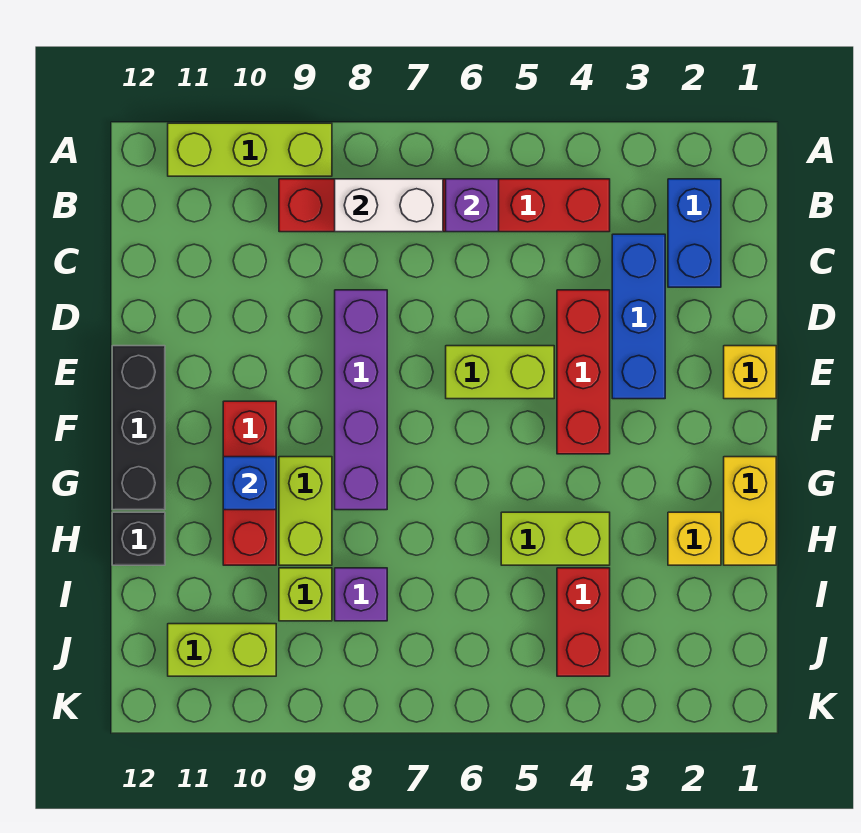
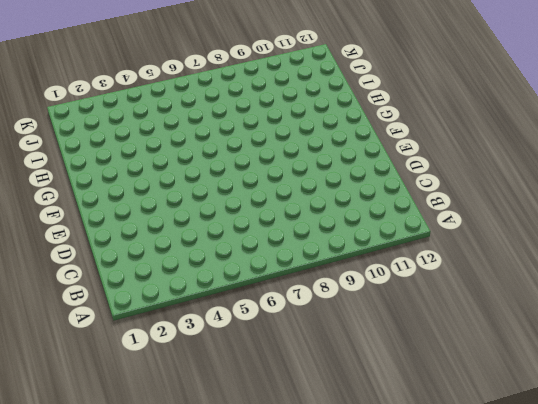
none -> lime 1x3 brick [168,123,332,176]
none -> blue 1x2 brick [668,179,721,287]
none -> red 1x6 brick [279,179,610,232]

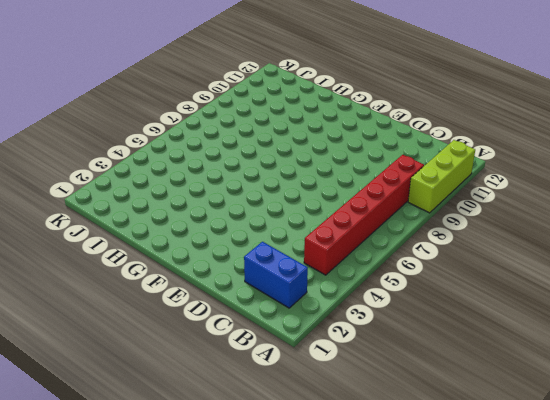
none -> blue 1x3 brick [612,234,665,399]
none -> red 1x3 brick [557,290,610,454]
none -> purple 1x4 brick [335,290,387,510]

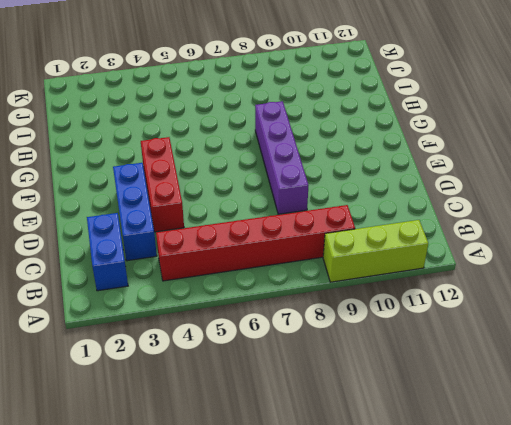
none -> yellow 1x1 brick [724,346,776,399]
none -> lime 1x2 brick [446,346,554,399]
none -> black 1x3 brick [112,346,165,510]

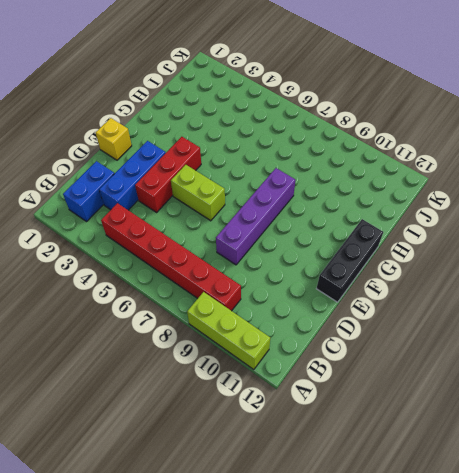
none -> red 1x3 brick [223,401,276,565]
none -> yellow 1x2 brick [724,457,776,565]
none -> lime 1x2 brick [279,457,332,565]

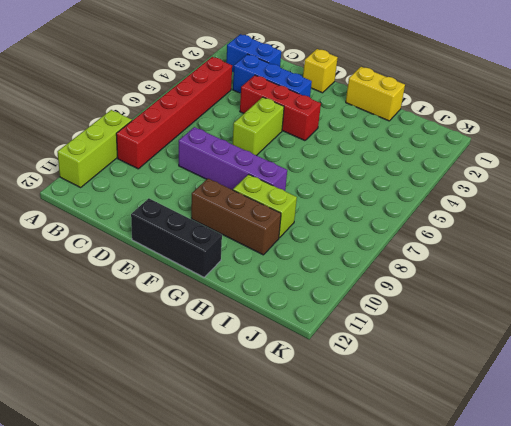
brown 1x3 brick [191,178,281,255] -> red 1x3 brick [223,401,276,565]
none -> yellow 1x1 brick [668,512,721,565]
none -> lime 1x2 brick [501,512,610,565]
none -> black 1x1 brick [112,512,165,565]

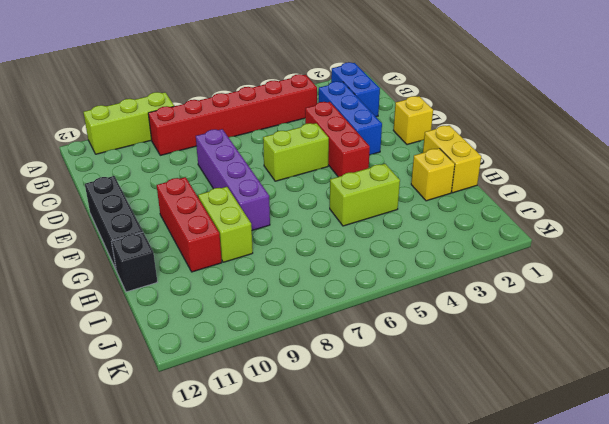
none -> red 1x2 brick [557,568,610,676]
none -> purple 1x1 brick [335,568,387,621]
none -> lime 1x1 brick [279,568,332,621]

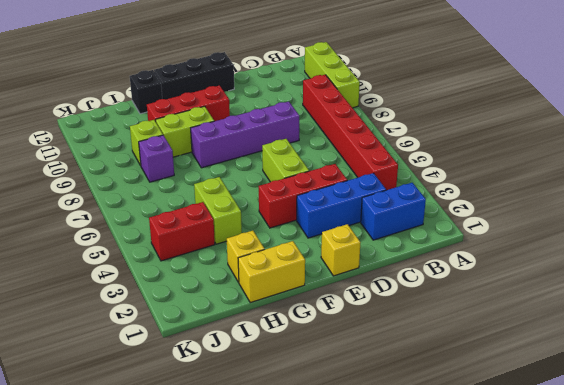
none -> lime 1x2 brick [168,624,276,676]
none -> purple 1x1 brick [446,179,499,232]
none -> white 1x2 brick [335,179,443,232]

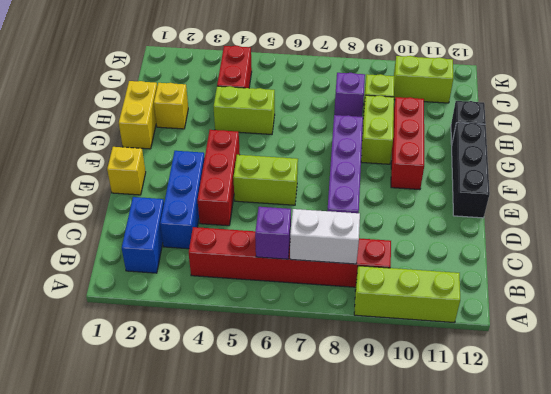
none -> blue 1x1 brick [223,457,276,510]

